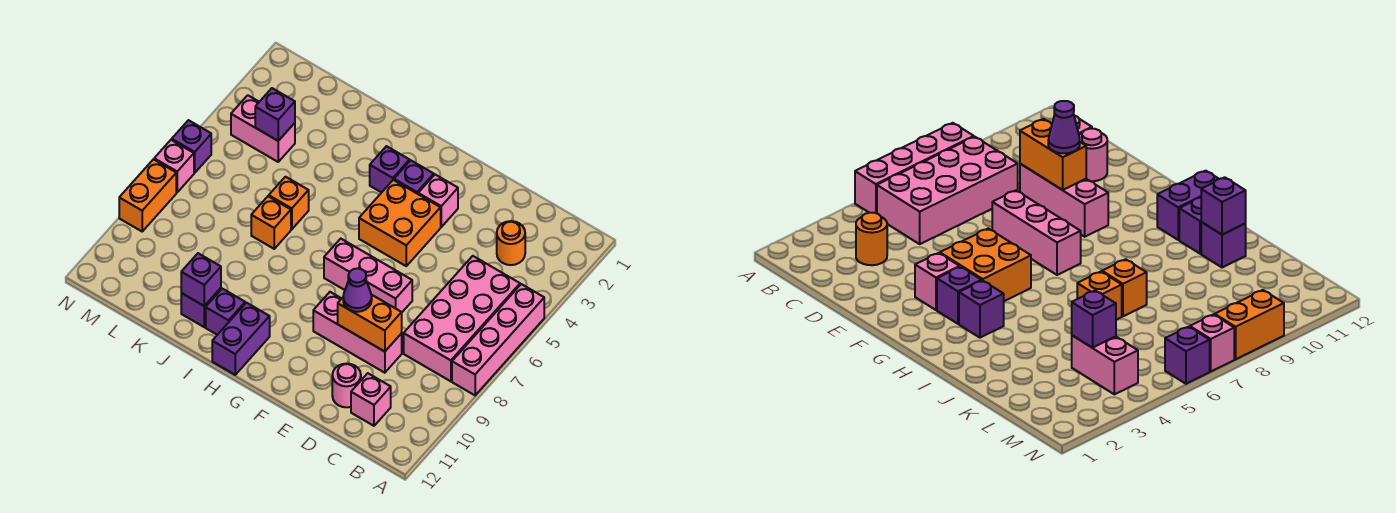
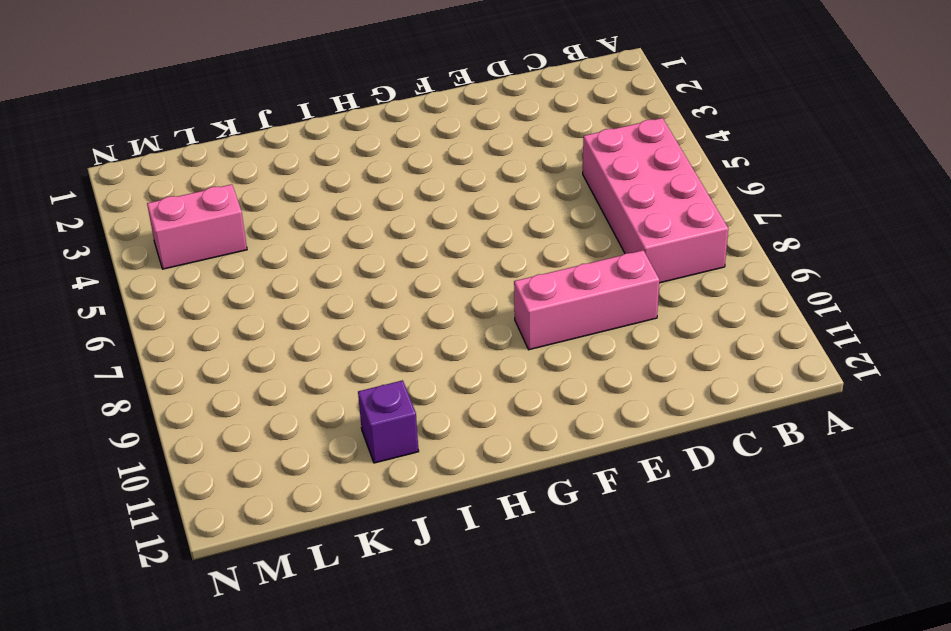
none -> pink 1x4 brick [452,284,544,395]
none -> orange 1x1 round brick [497,221,525,265]
none -> pink 1x1 brick [351,373,391,426]

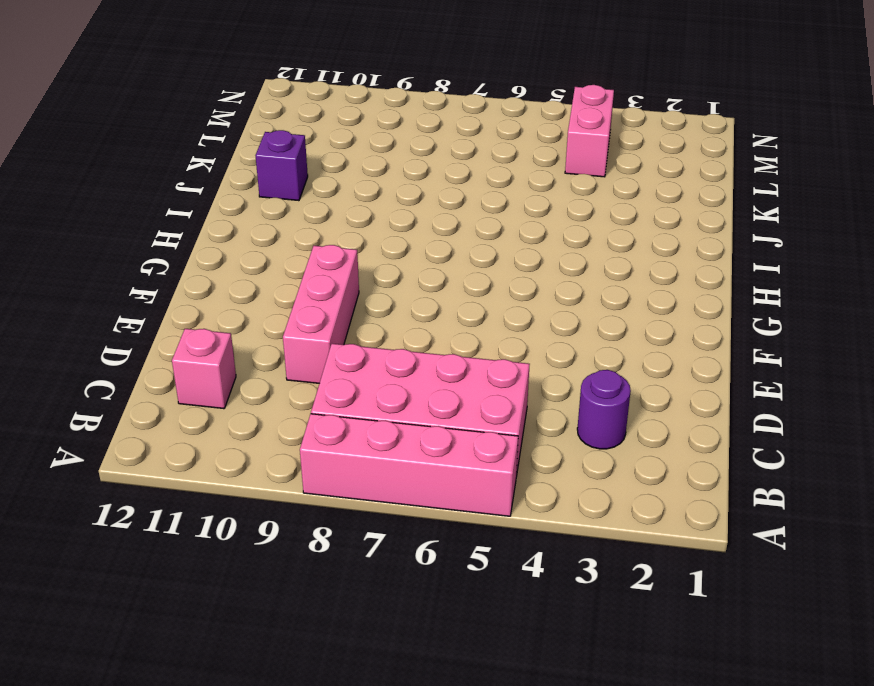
purple 1x1 round brick [577,370,631,449] -> orange 1x1 round brick [497,221,525,265]
none -> pink 1x1 round brick [332,364,361,407]
none -> pink 1x3 brick [324,239,412,312]
none -> pink 1x1 brick [418,175,458,227]

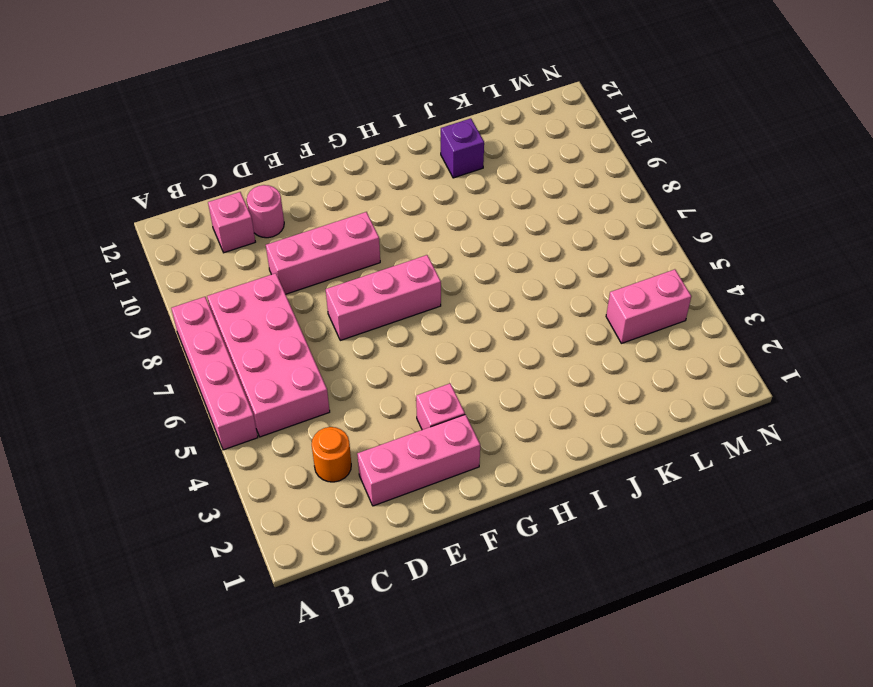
pink 1x3 brick [357,414,480,506] -> none
none -> orange 2x2 brick [359,180,441,266]
none -> purple 1x1 brick [394,160,434,194]
none -> purple 1x1 brick [370,146,410,193]

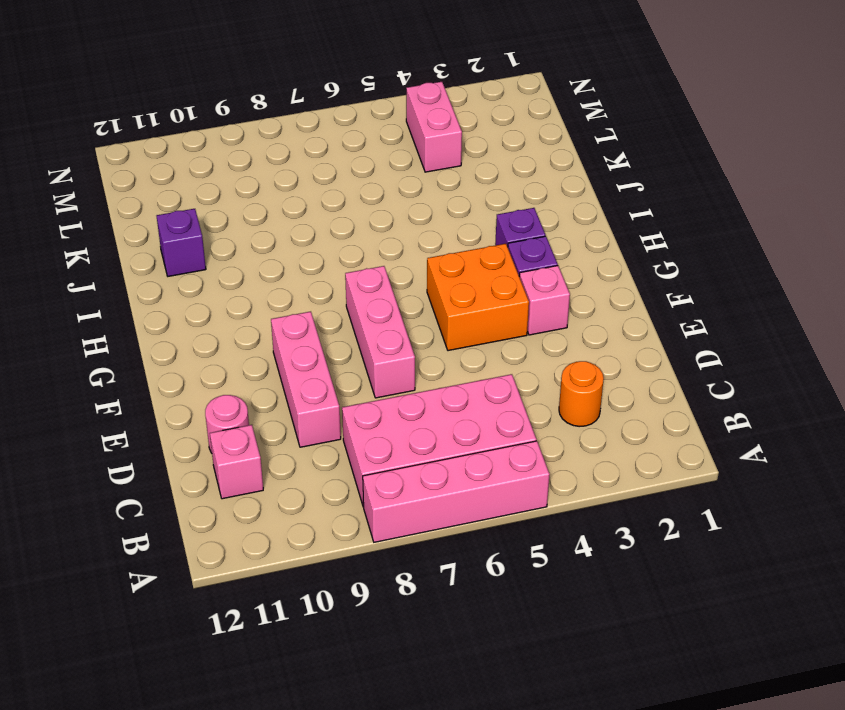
none -> purple 1x2 brick [212,303,270,375]
none -> purple 1x1 brick [206,289,245,335]
none -> orange 1x1 brick [269,177,309,229]

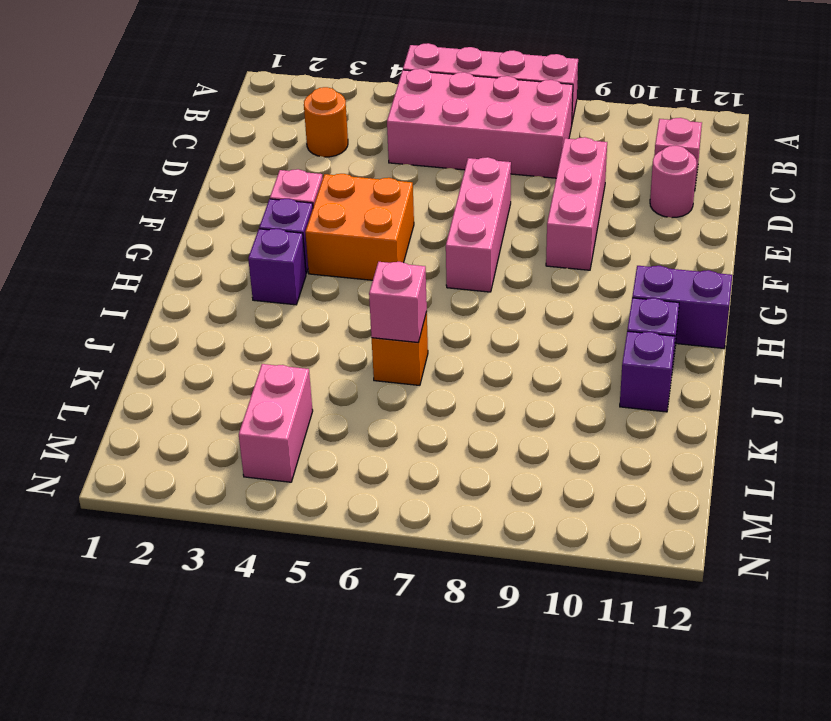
pink 1x1 brick [369,262,427,343] -> pink 1x1 brick moved to [154,140,194,192]
none -> orange 1x1 brick [251,196,291,249]
none -> purple 1x1 brick [172,120,211,173]
none -> orange 1x2 brick [119,159,176,231]

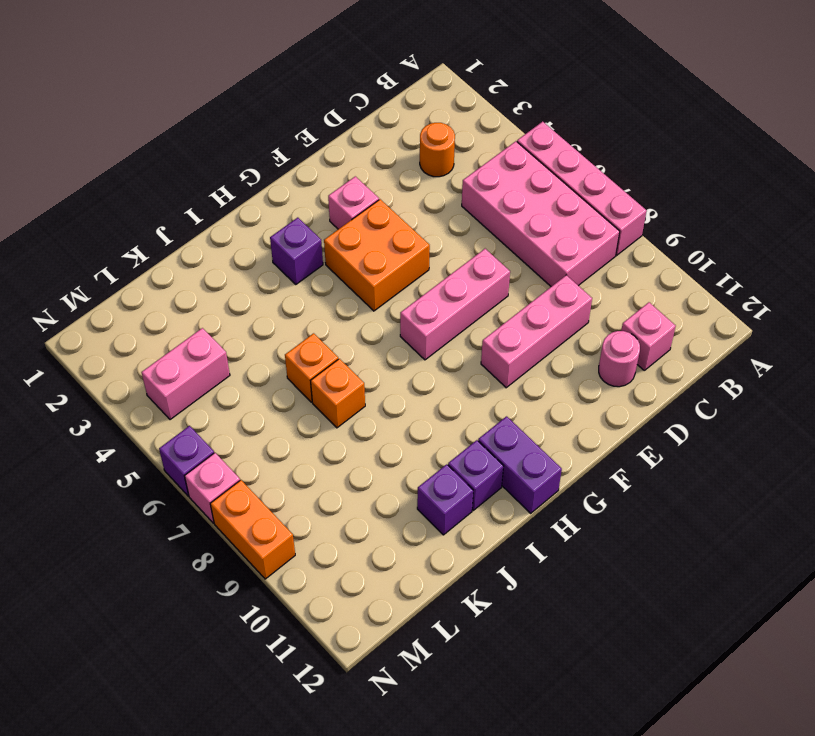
none -> purple 1x1 brick [394,160,434,194]
none -> orange 1x2 brick [338,295,402,352]
none -> purple 1x1 brick [181,253,221,306]

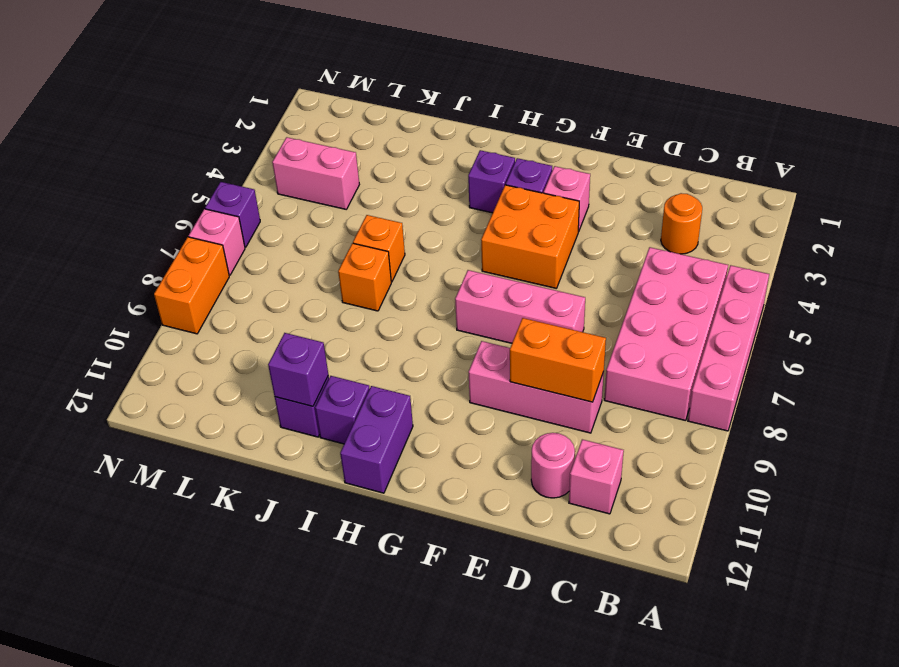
none -> purple 1x1 brick [255,88,295,141]
none -> purple 1x1 cone [343,268,372,312]

